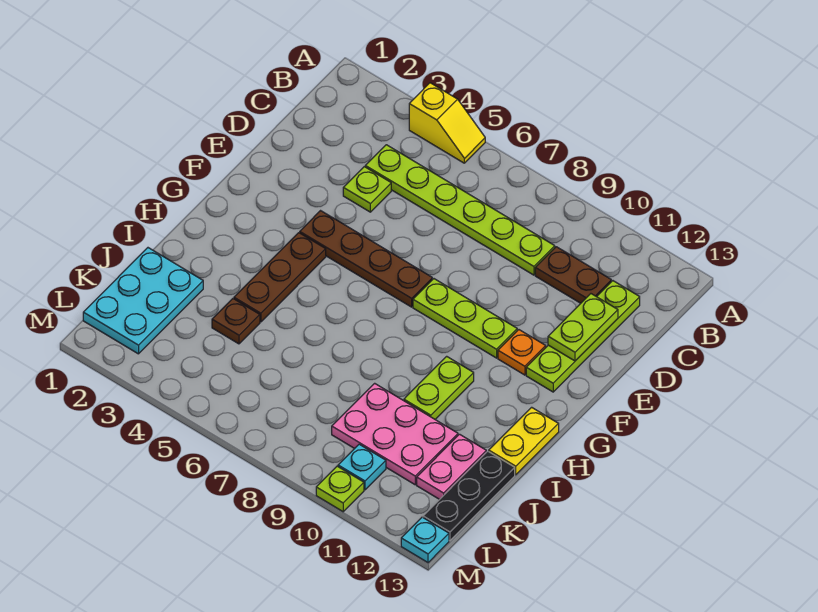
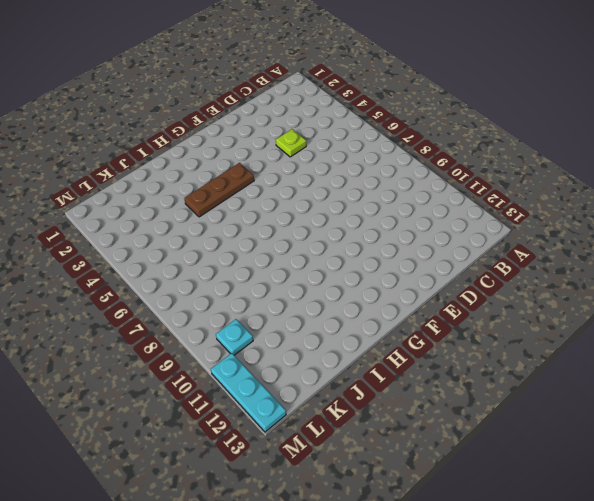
cyan 1x3 plate [211,353,286,432] -> cyan 1x1 plate [401,517,449,563]
none -> yellow 1x2 slope [409,83,485,163]
none -> lime 1x6 plate [365,145,555,275]
none -> brown 1x2 plate [535,247,611,303]

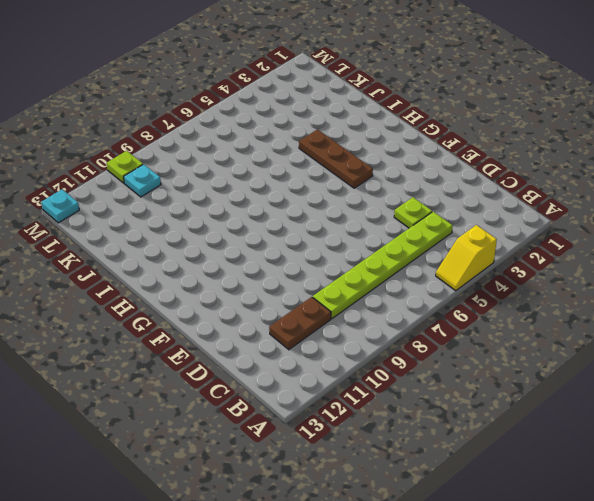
none -> lime 1x4 plate [526,281,640,392]
none -> brown 1x4 plate [300,211,432,307]
none -> lime 1x3 plate [413,279,517,358]

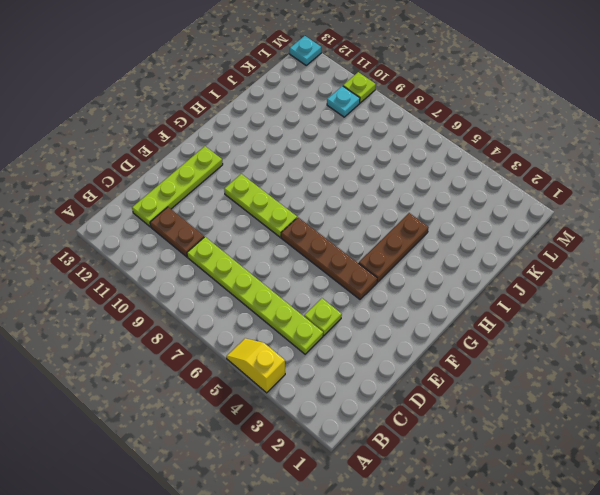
none -> orange 1x1 plate [498,330,546,375]
none -> lime 1x2 plate [404,356,474,419]
none -> yellow 1x2 plate [489,407,559,475]

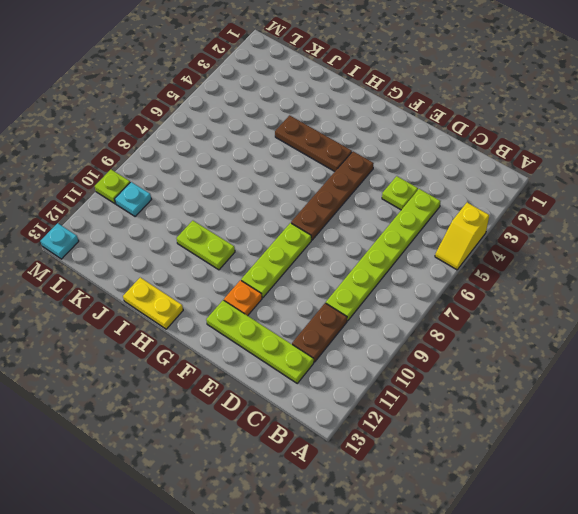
none -> cyan 2x3 plate [83,248,203,354]
none -> brown 1x1 plate [212,299,260,344]
none -> pink 2x3 plate [332,383,458,485]

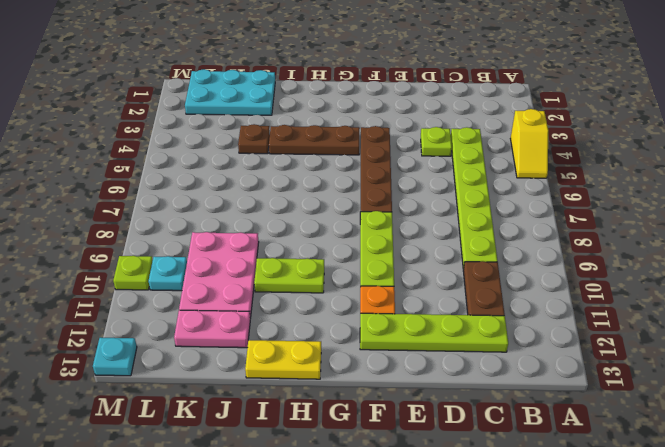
none -> black 1x3 plate [423,451,515,541]
none -> lime 1x2 plate [548,294,618,361]

